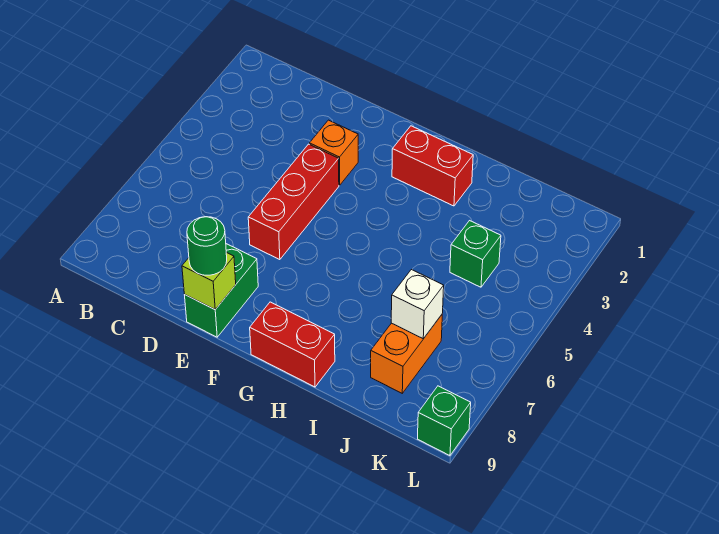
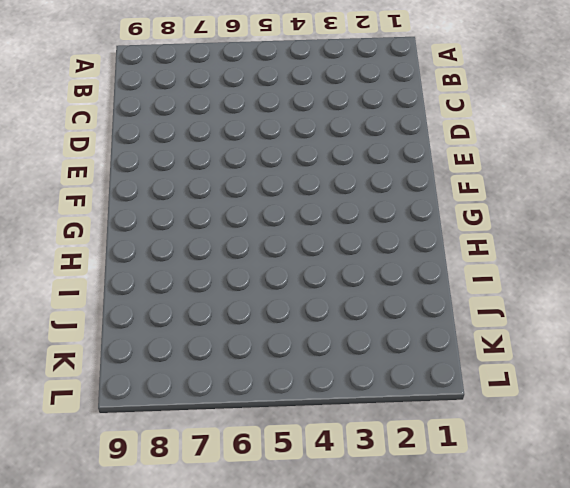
none -> orange 1x1 brick [309,120,358,185]
none -> red 1x3 brick [248,144,339,260]

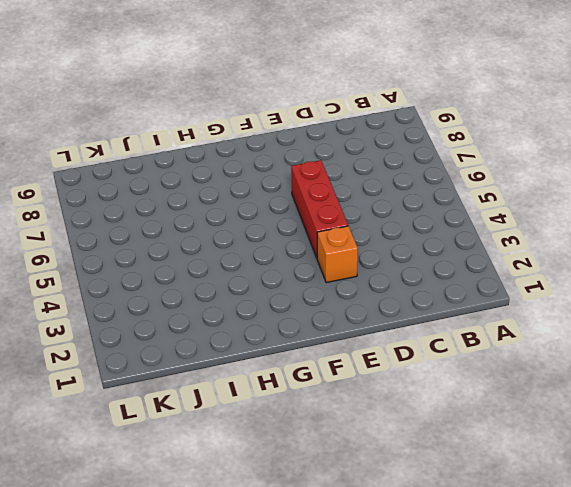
none -> green 1x2 brick [184,244,258,337]
none -> red 1x2 brick [392,126,473,206]

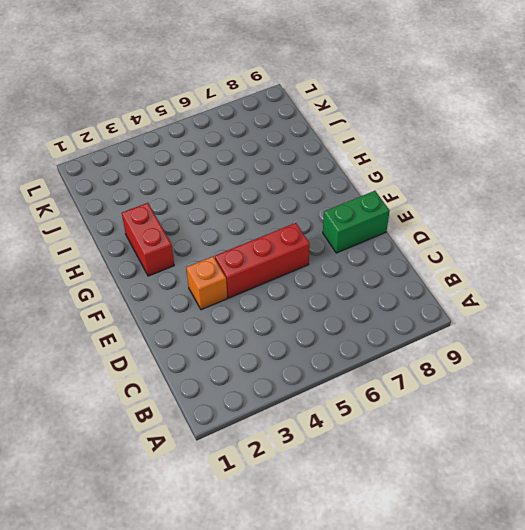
none -> red 1x2 brick [250,302,335,387]
none -> green 1x1 brick [450,221,501,287]

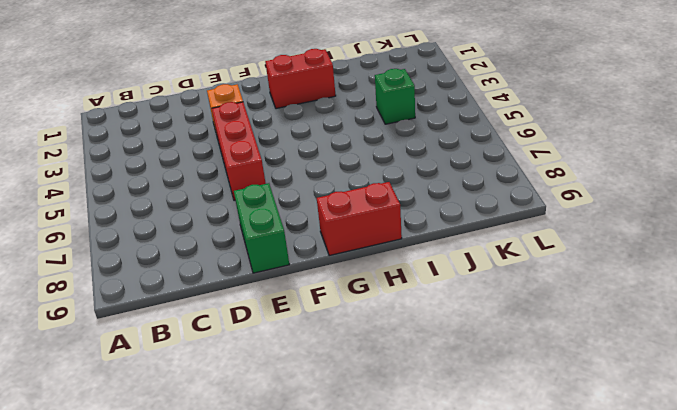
none -> orange 1x2 brick [371,315,442,393]
none -> green 1x1 brick [418,386,471,456]

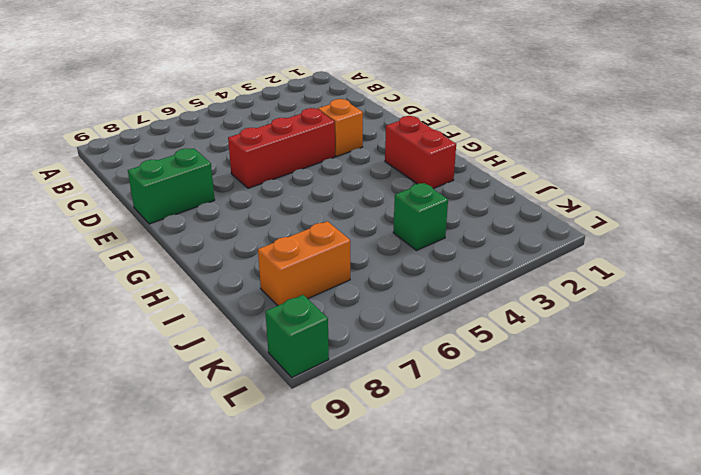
none -> red 1x2 brick [250,302,335,387]
none -> lime 1x1 brick [182,252,236,309]

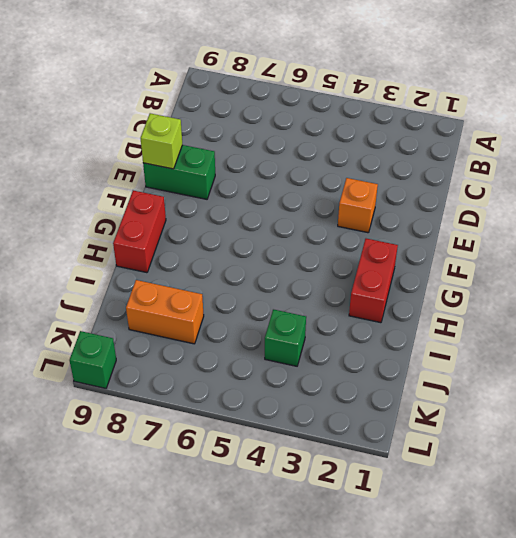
none -> red 1x3 brick [248,144,339,260]
none -> white 1x1 brick [391,270,444,339]

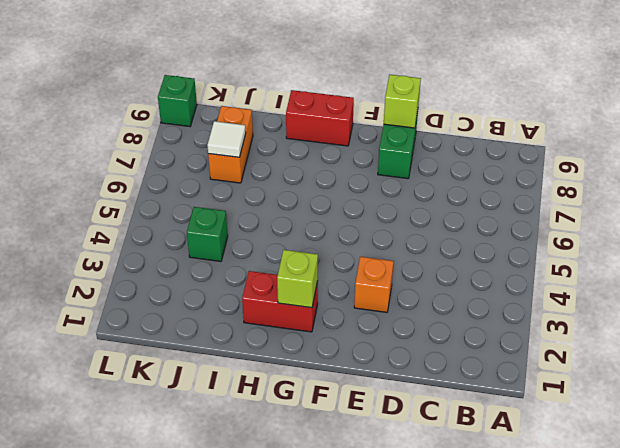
lime 1x1 brick [277,250,318,308] -> none
white 1x1 tile [207,121,246,157] -> white 1x1 brick [391,270,444,339]
none -> red 1x3 brick [248,144,339,260]
none -> green 1x1 round brick [187,217,227,275]

